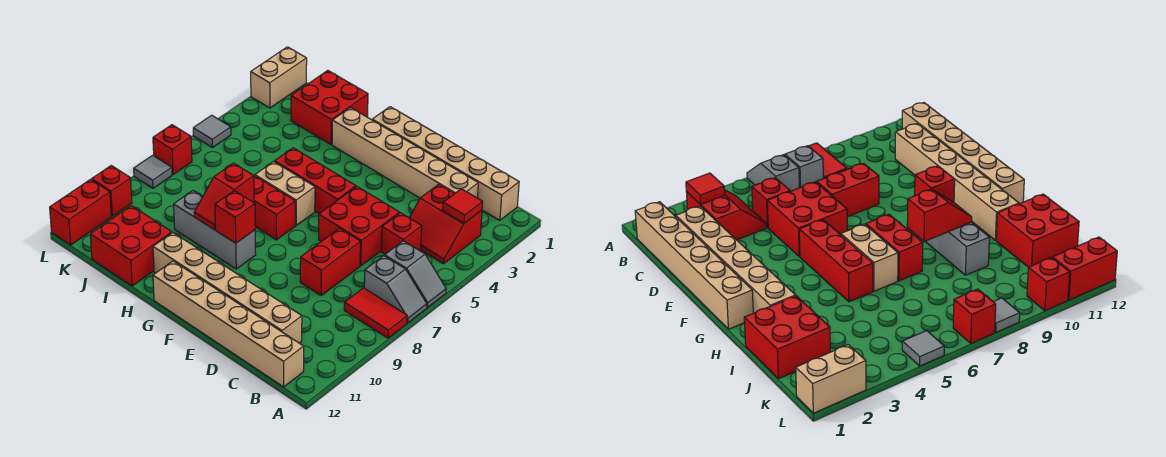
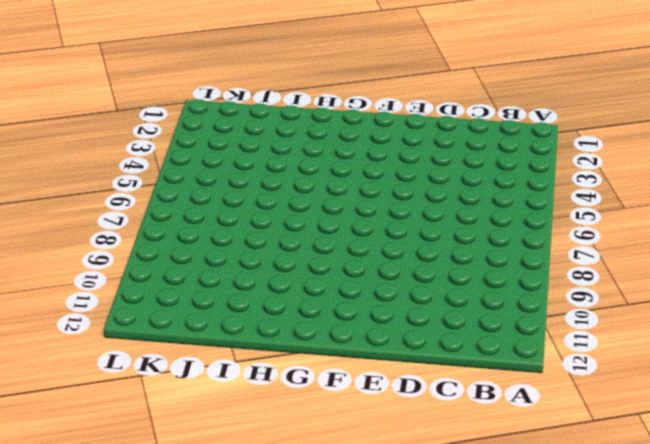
none -> grey 1x2 slope [385,241,446,308]
none -> grey 1x2 slope [364,256,427,323]
none -> red 1x2 tile [344,288,407,338]

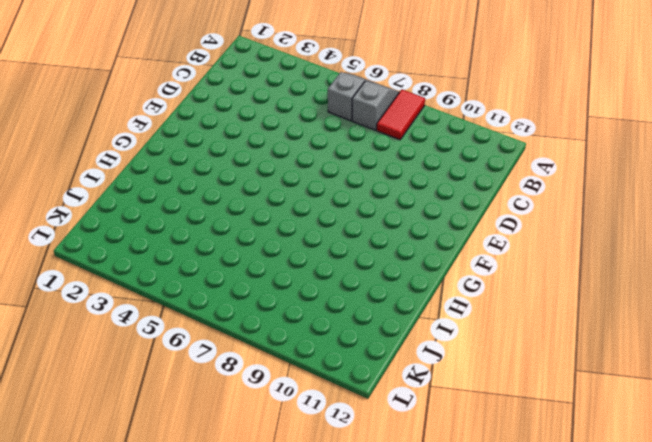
none -> tan 1x6 brick [372,107,519,220]
none -> red 2x2 slope [409,184,482,264]
none -> tan 1x6 brick [153,261,304,387]

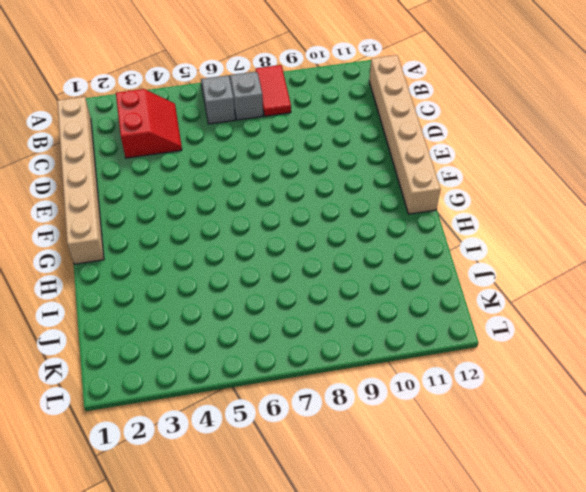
none -> tan 1x6 brick [332,108,478,198]
none -> red 1x1 brick [381,213,422,254]
none -> tan 1x6 brick [153,233,302,343]

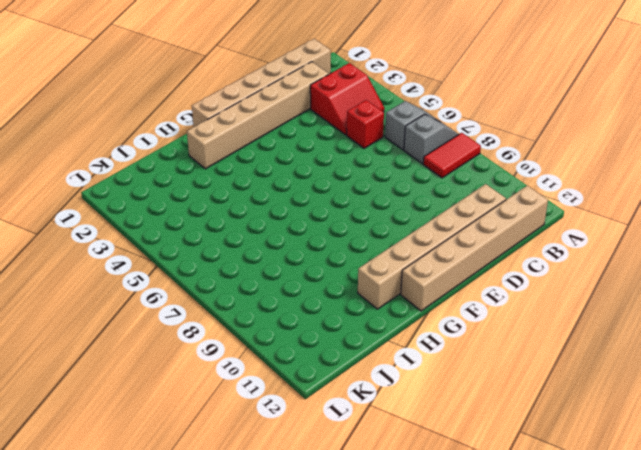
none -> red 2x2 brick [319,187,399,266]
none -> red 1x2 brick [300,228,360,295]
none -> red 1x3 brick [275,148,356,214]

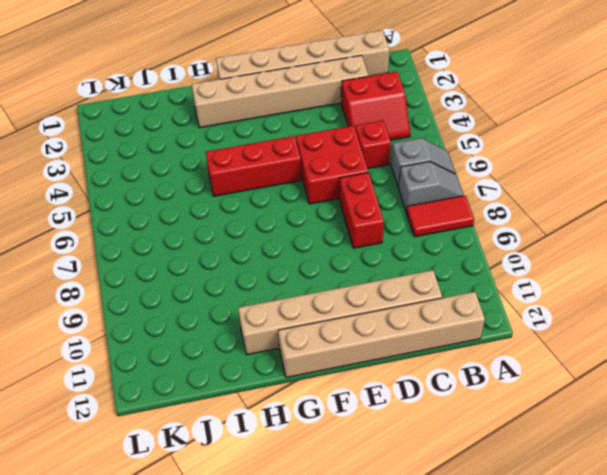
none -> tan 1x2 brick [255,162,315,225]
none -> red 1x2 brick [254,176,295,240]
none -> grey 1x3 brick [174,191,256,269]

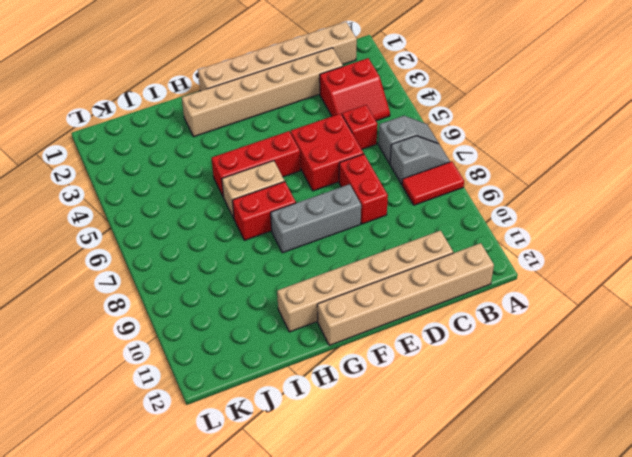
grey 1x3 brick [271,184,361,253] -> grey 1x3 brick moved to [174,191,256,269]
none -> red 2x2 brick [291,71,368,145]
none -> red 2x2 brick [90,206,172,286]
none -> tan 1x2 brick [251,47,307,108]

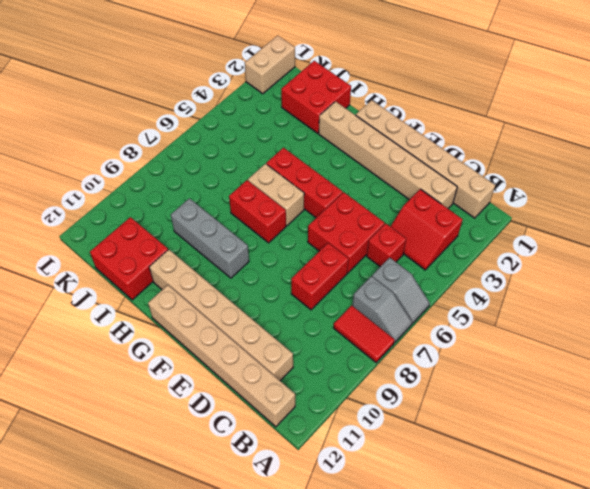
none -> grey 1x1 tile [193,115,231,148]
none -> red 1x1 brick [153,125,192,175]
none -> grey 1x1 tile [134,155,172,188]

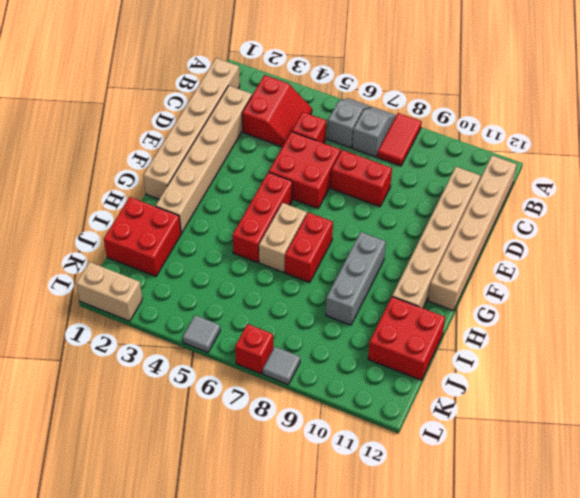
none -> red 1x1 brick [92,166,132,216]
none -> red 1x2 brick [50,179,111,245]
none -> red 1x1 tile [443,189,483,223]

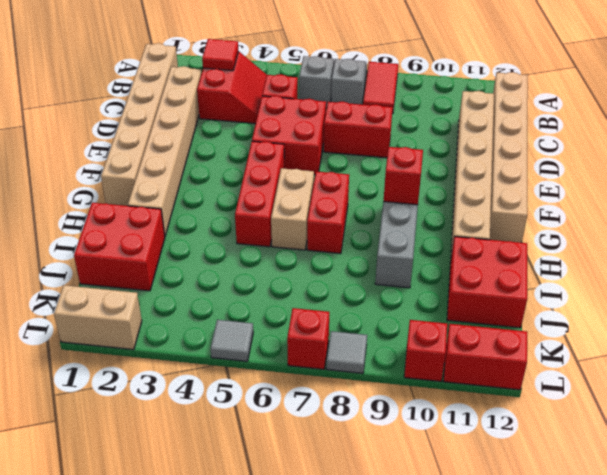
none -> red 1x2 slope [194,163,254,230]

